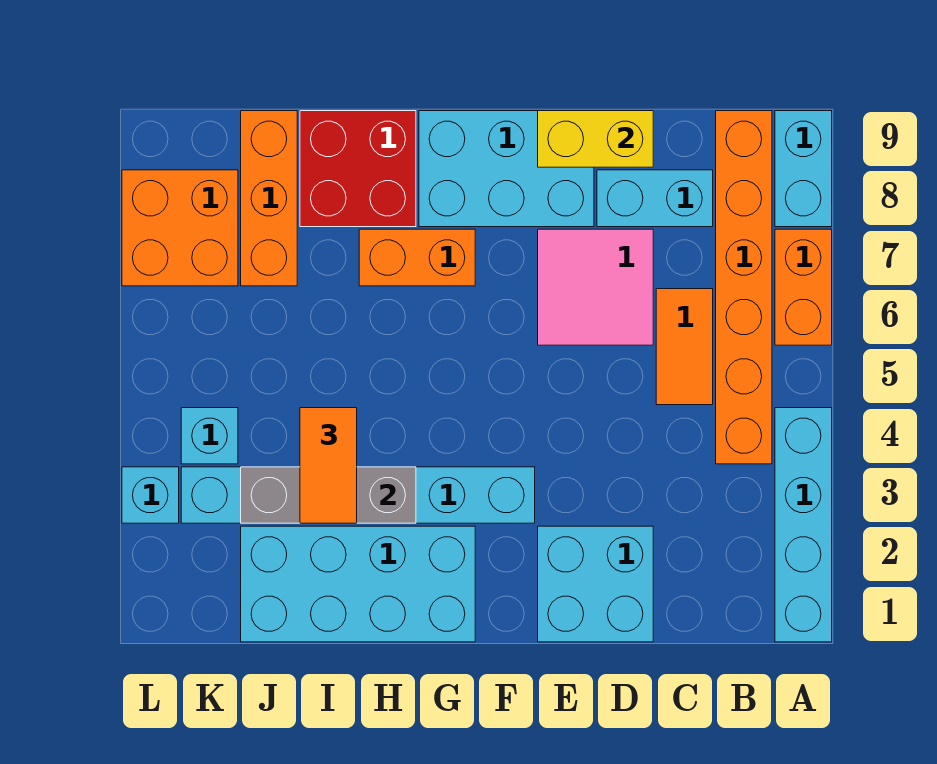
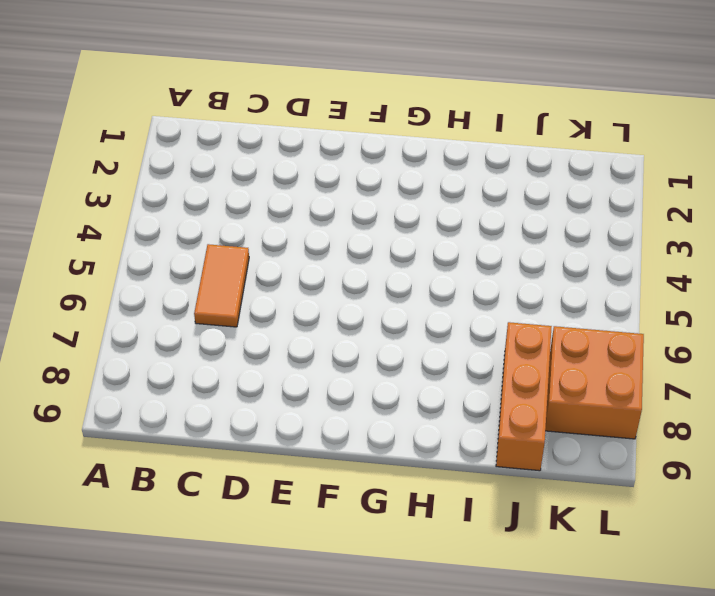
none -> cyan 1x4 brick [775,408,832,642]
none -> orange 1x2 brick [775,229,832,345]
none -> cyan 1x2 brick [775,111,832,227]

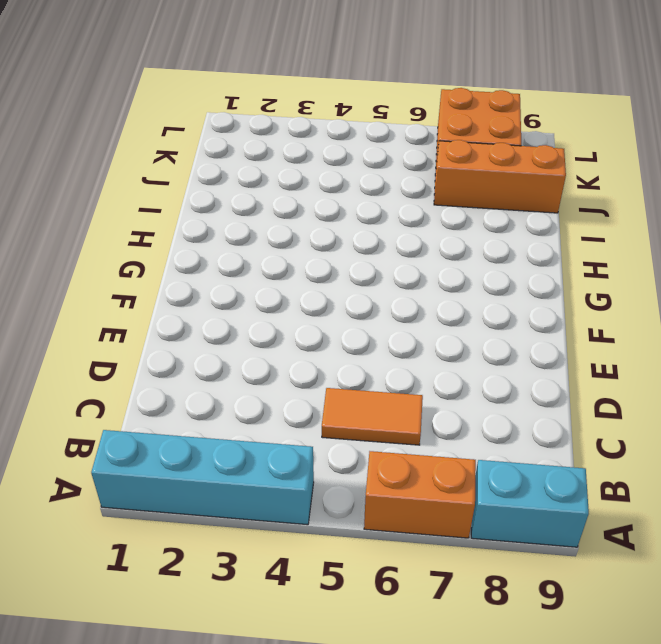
none -> orange 1x6 brick [716,111,772,464]
none -> cyan 1x2 brick [597,170,713,227]
none -> cyan 2x2 brick [538,526,653,642]

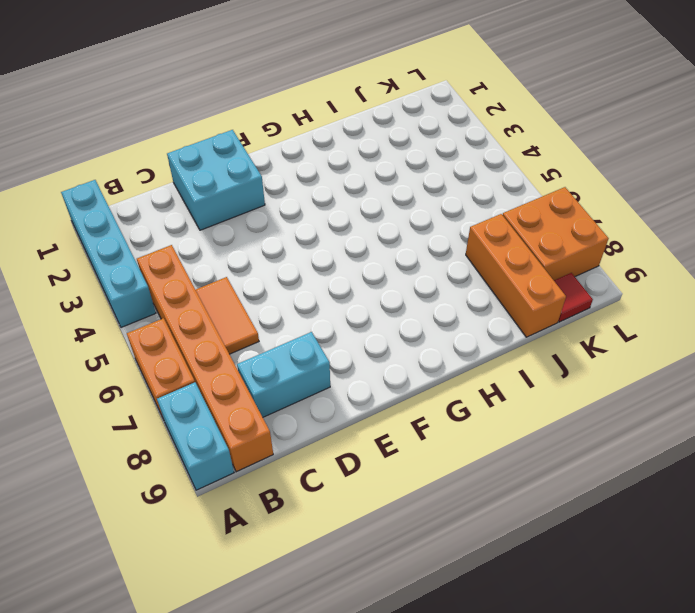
red 1x1 tile [554,273,593,322] -> none
none -> pink 2x2 tile [538,229,653,345]
none -> cyan 2x3 brick [419,111,594,227]
none -> cyan 1x6 brick [181,467,535,523]

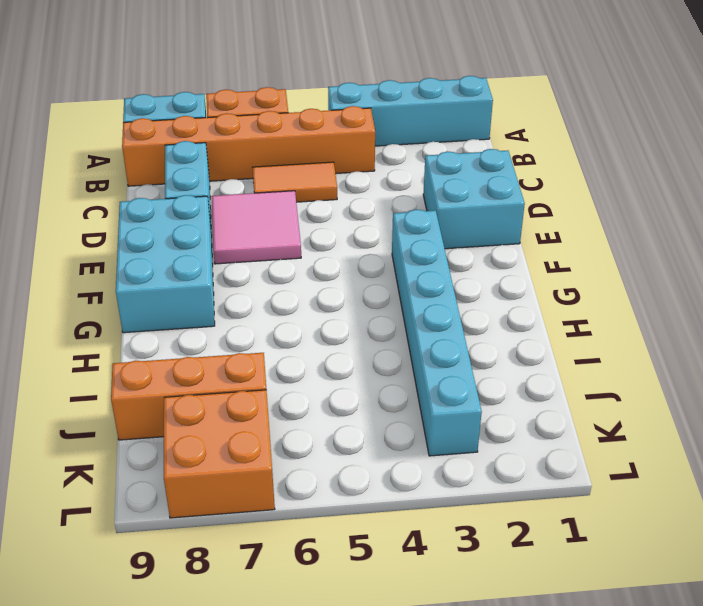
none -> cyan 2x4 brick [241,526,475,642]
none -> orange 1x2 brick [359,229,475,286]
none -> red 2x2 brick [300,111,416,227]

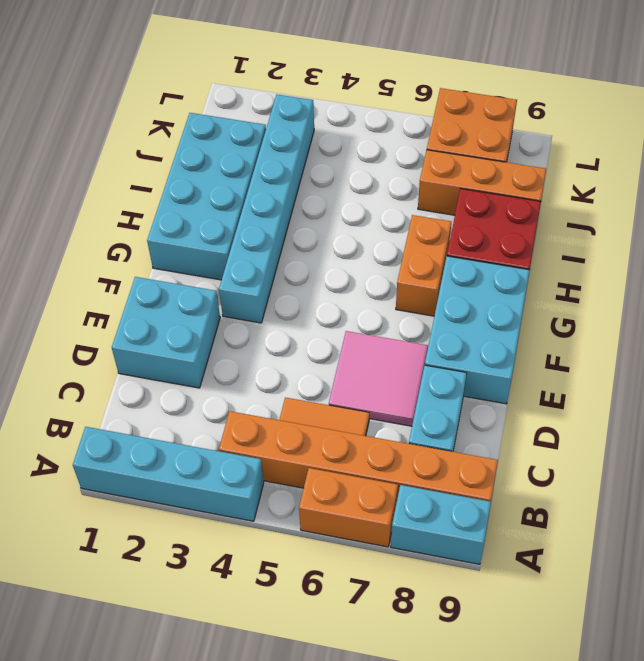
none -> cyan 1x1 brick [181,408,238,464]
none -> cyan 1x1 brick [122,467,179,523]
none -> yellow 1x2 brick [538,111,653,167]

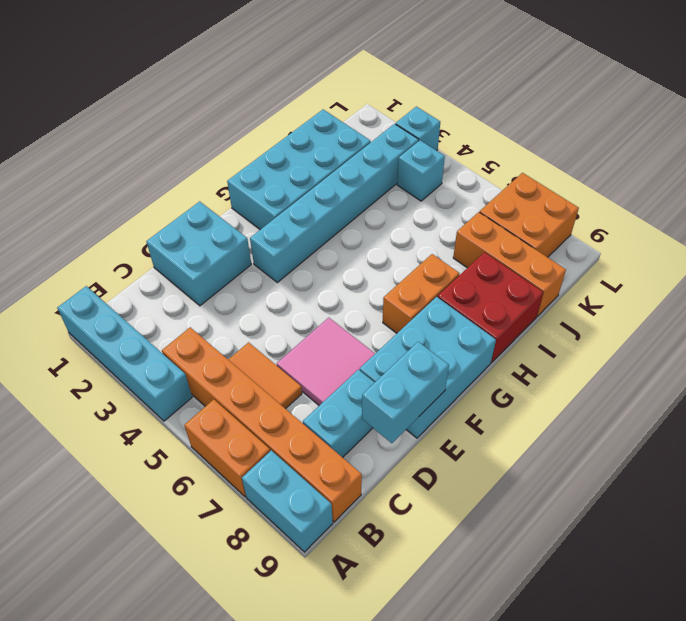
cyan 1x2 brick [362,342,449,443] -> yellow 1x2 brick [538,111,653,167]
none -> grey 1x3 brick [241,467,416,523]
none -> orange 1x2 tile [300,408,357,523]

